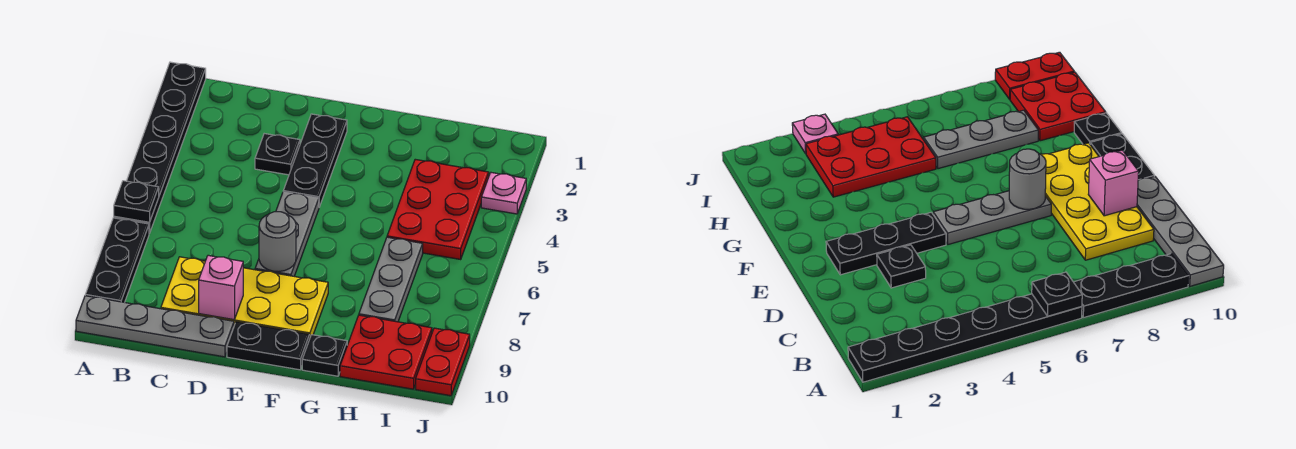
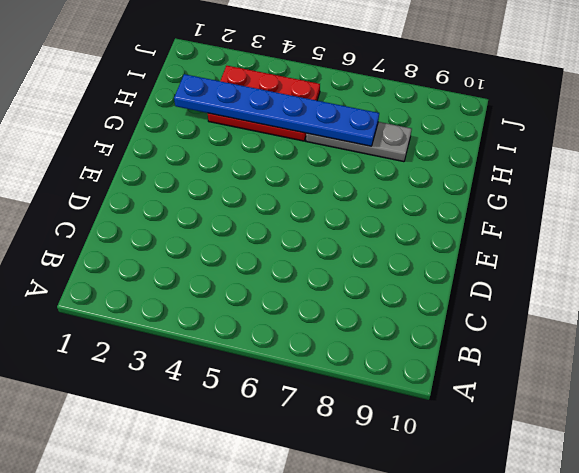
blue 1x6 plate [174,74,379,146] -> none
none -> black 1x6 plate [114,62,206,233]
none -> black 1x3 plate [85,218,149,302]
none -> grey 1x4 plate [76,296,234,357]

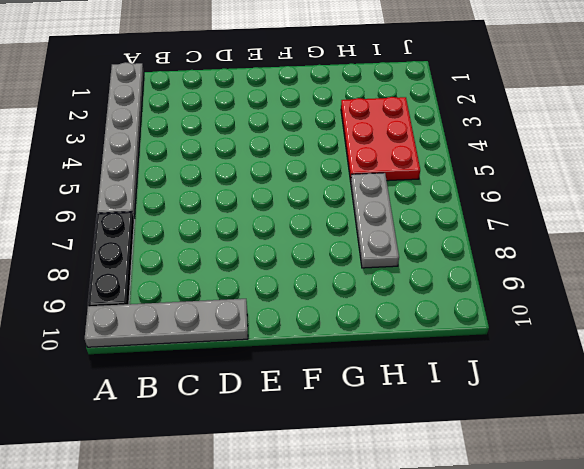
grey 1x6 plate [97,62,144,219] -> black 1x6 plate [114,62,206,233]
none -> yellow 2x4 plate [161,257,328,337]
none -> black 1x1 plate [255,134,300,175]
none -> black 1x3 plate [283,114,347,207]

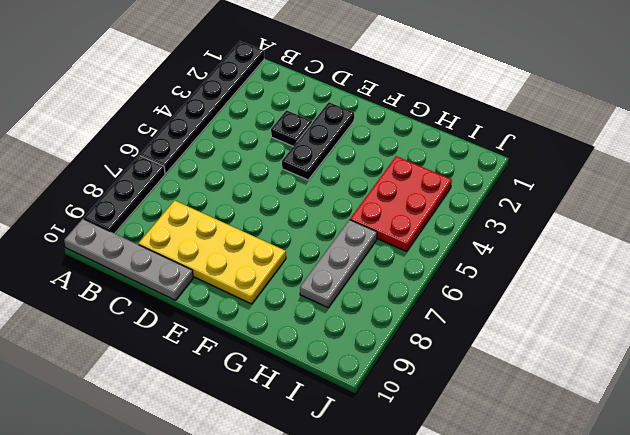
none -> grey 1x3 plate [255,192,319,276]
none -> black 1x2 plate [227,322,310,370]
none -> black 1x1 plate [302,335,347,376]

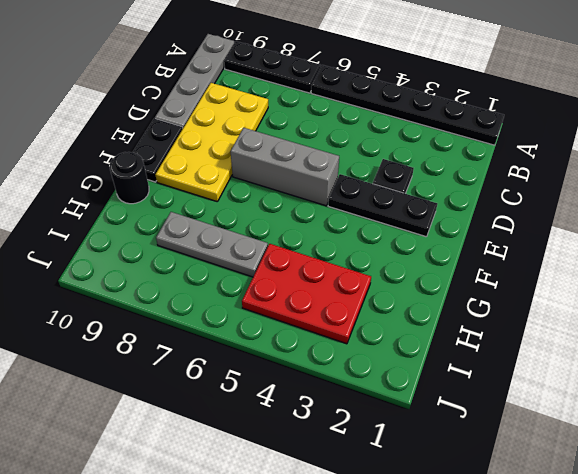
grey 1x3 brick [231,128,339,206] -> grey 1x3 plate [255,192,319,276]
black 1x1 round brick [110,152,149,204] -> black 1x1 plate [302,335,347,376]
none -> red 2x2 plate [340,315,432,389]
none -> pink 1x1 plate [481,173,526,214]
none -> red 1x2 plate [416,328,470,396]

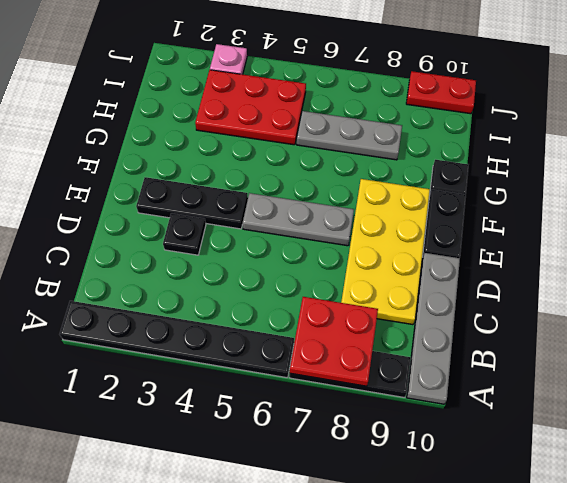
red 2x2 plate [290,297,378,386] -> red 2x2 plate moved to [340,315,432,389]
none -> black 1x1 plate [114,181,159,222]
none -> pink 1x1 brick [199,255,243,320]
none -> grey 1x1 round brick [259,212,296,272]

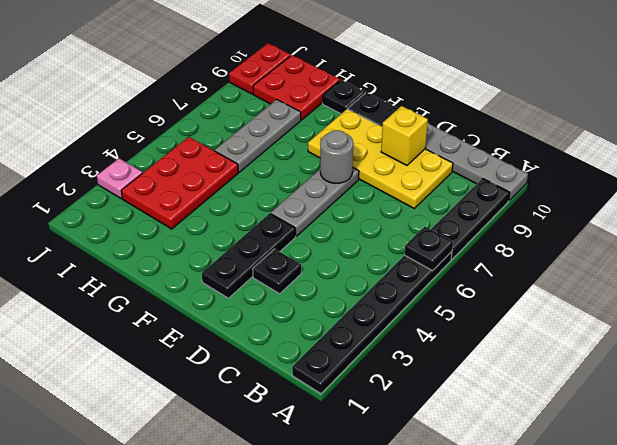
yellow 1x1 brick [381,106,428,165] -> pink 1x1 brick [199,255,243,320]

